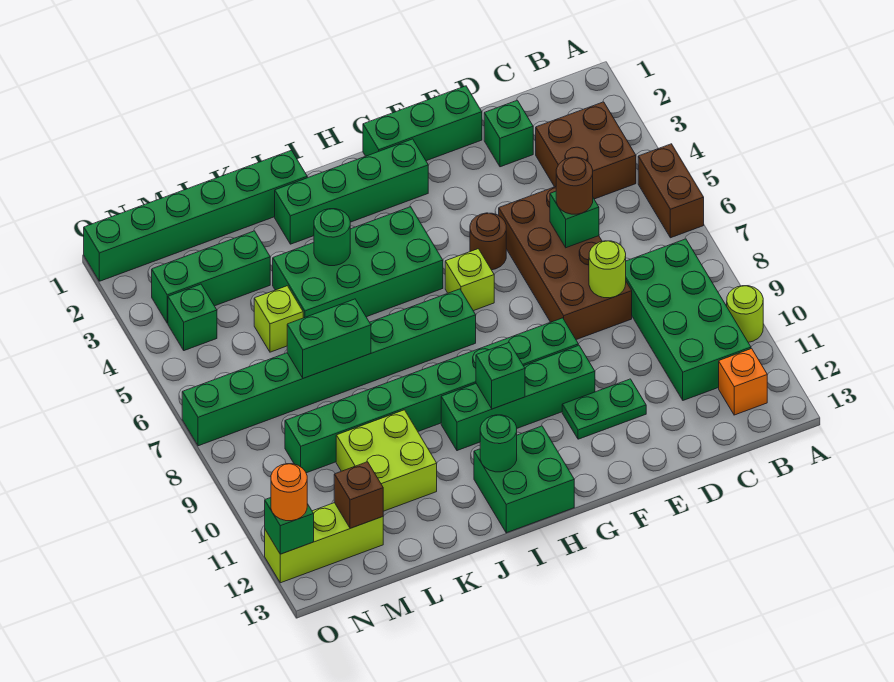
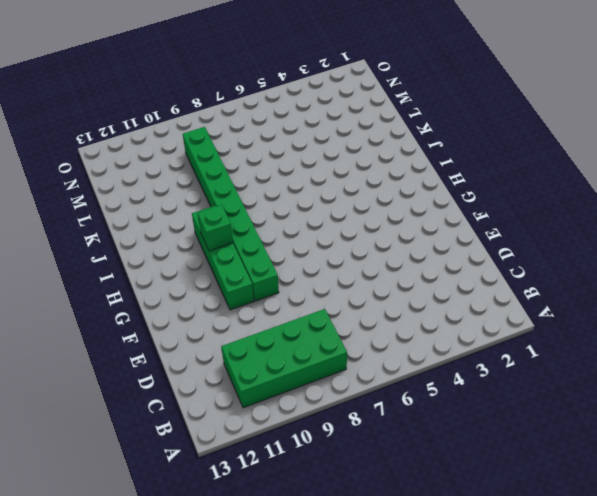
none -> brown 1x2 brick [638,144,704,238]
none -> lime 1x1 round brick [727,286,763,342]
none -> brown 2x2 brick [536,102,636,199]
none -> orange 1x1 brick [719,349,767,415]

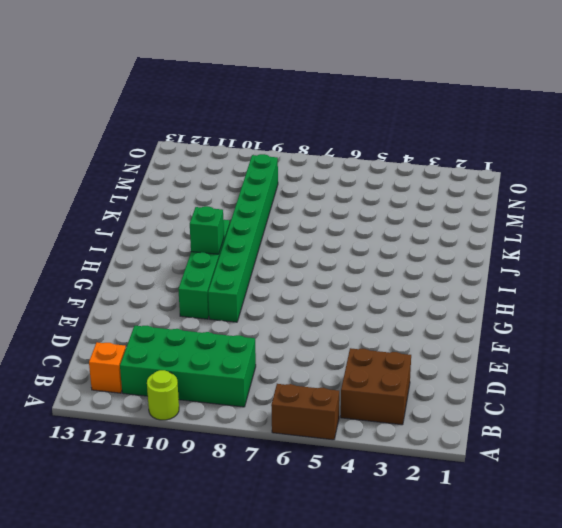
none -> green 1x1 brick [484,100,533,167]
none -> brown 2x4 brick [499,187,632,340]
none -> green 1x3 brick [363,86,482,161]
none -> green 1x2 plate [562,379,646,439]

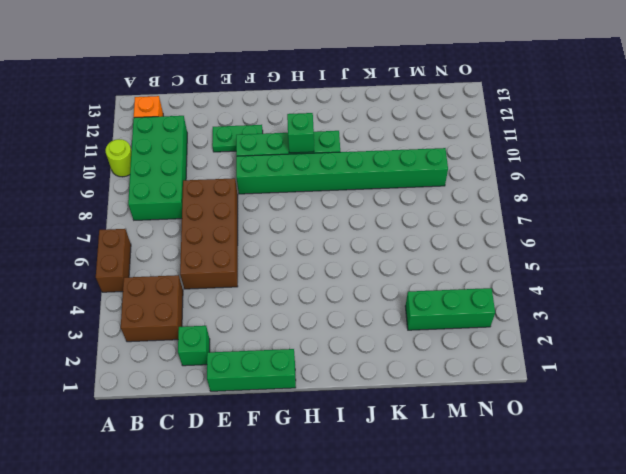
none -> brown 1x1 round brick [470,213,506,270]
none -> green 1x4 brick [275,139,428,244]
none -> lime 1x1 brick [445,249,494,311]
none -> green 2x4 brick [273,207,443,318]

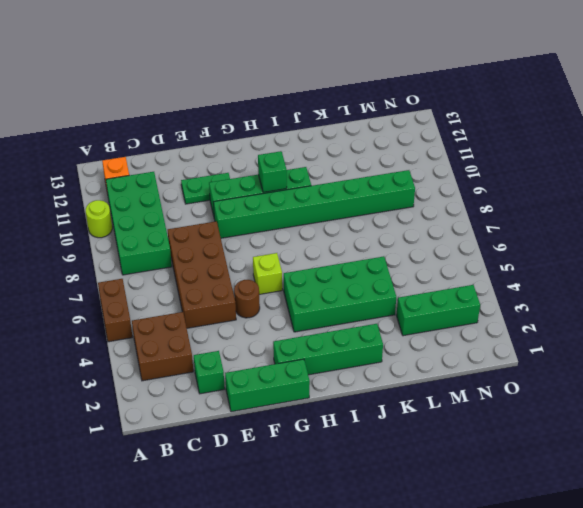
none -> green 1x8 brick [182,289,476,446]
none -> green 2x2 brick [474,426,574,533]
none -> green 1x6 brick [84,150,307,281]
none -> lime 2x2 brick [336,410,437,511]

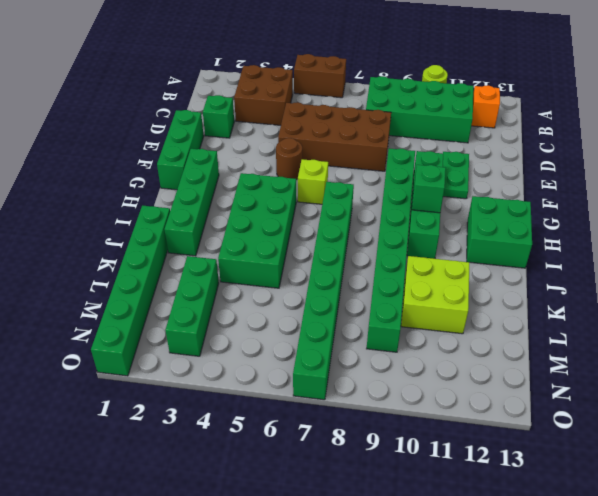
none -> lime 1x1 brick [254,286,303,352]
none -> lime 1x3 brick [265,503,383,583]
none -> green 1x1 brick [168,284,217,351]
none -> green 1x1 brick [550,191,599,248]

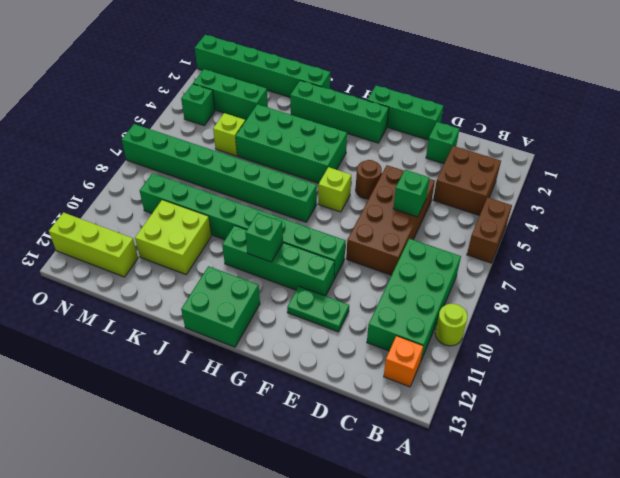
none -> lime 1x1 round brick [589,241,626,298]
none -> green 1x1 round brick [480,415,517,472]
none -> green 1x1 round brick [314,209,350,266]
none -> green 1x2 brick [287,299,371,378]

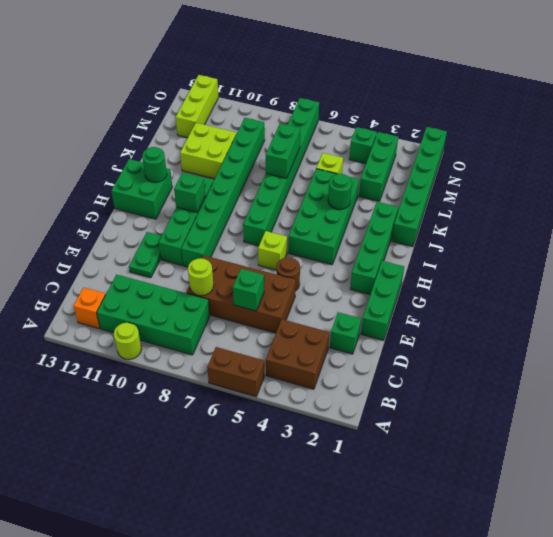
none -> brown 1x1 brick [334,462,383,528]
none -> green 1x1 brick [265,498,314,554]
none -> brown 1x1 round brick [556,157,593,214]
none -> orange 1x1 round brick [271,464,307,521]

